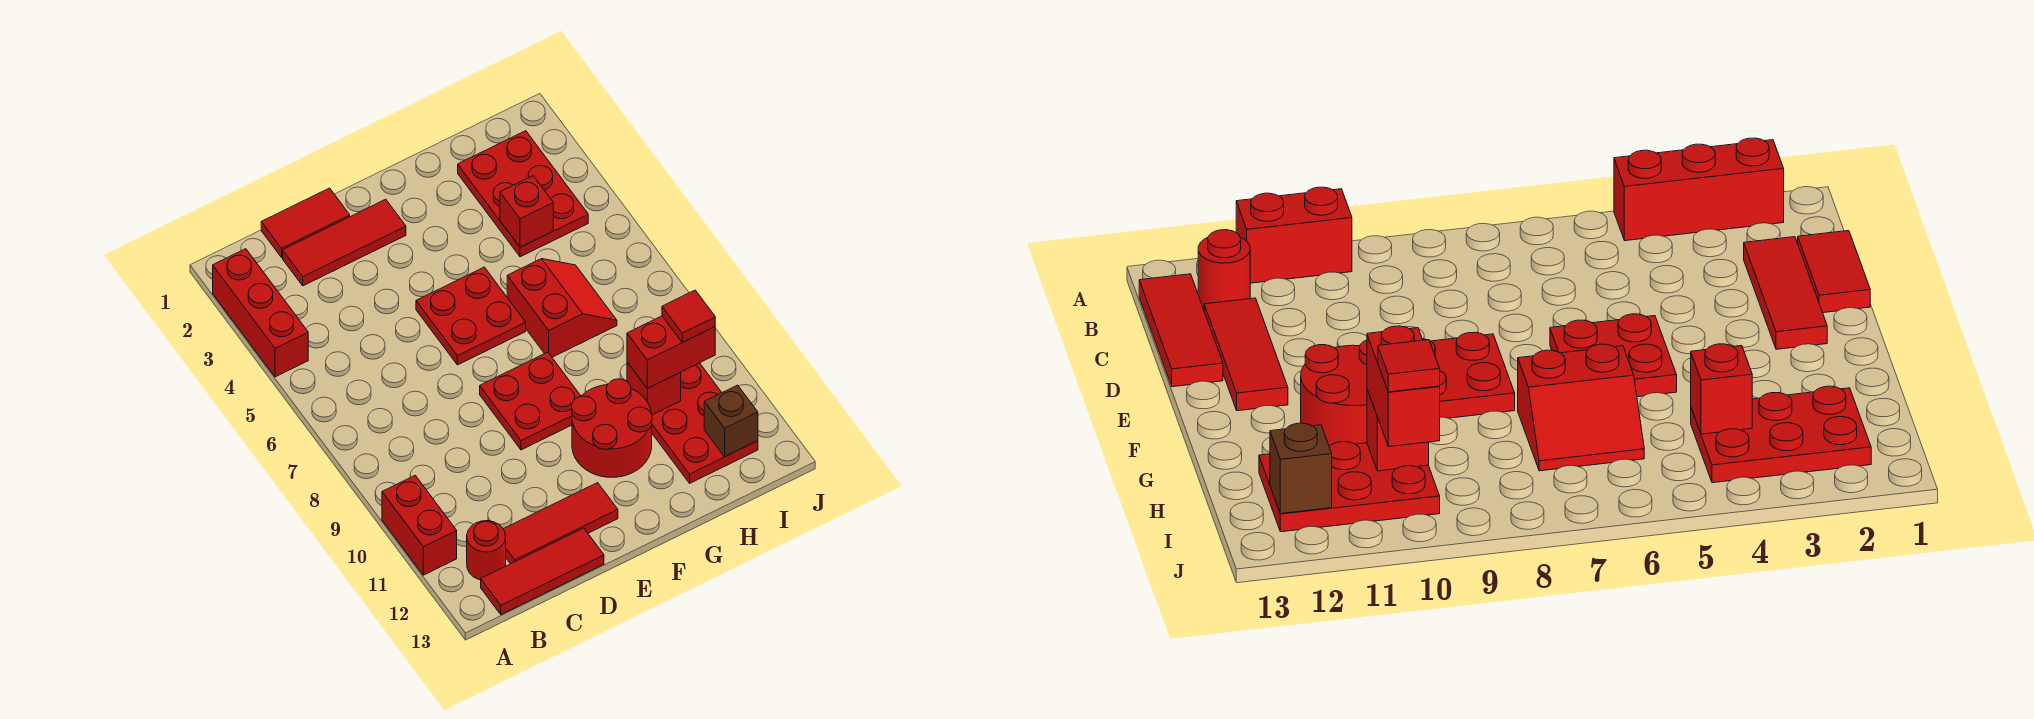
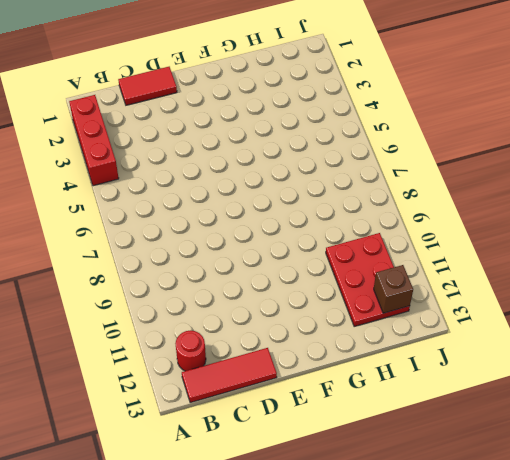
none -> red 1x2 brick [382,475,457,575]
none -> red 1x3 tile [283,199,406,286]
none -> red 1x3 tile [503,483,618,564]

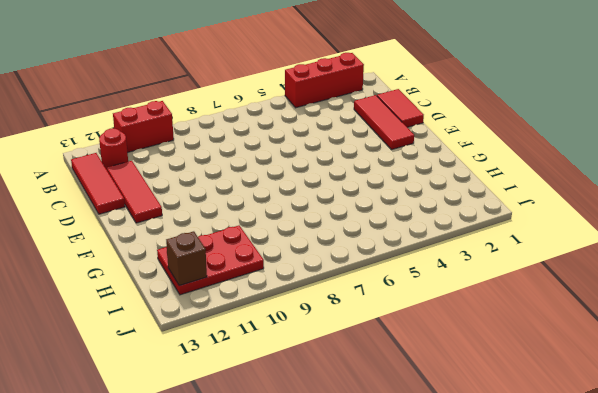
none -> red 2x2 plate [416,267,526,365]
none -> red 2x2 plate [480,352,581,450]
none -> red 2x2 round brick [572,379,652,477]

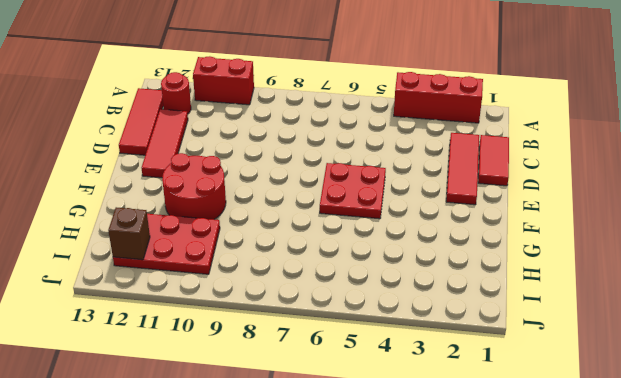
none -> red 2x2 plate [480,352,581,450]
none -> red 2x2 slope [507,259,617,357]
none -> red 2x3 plate [458,131,588,257]

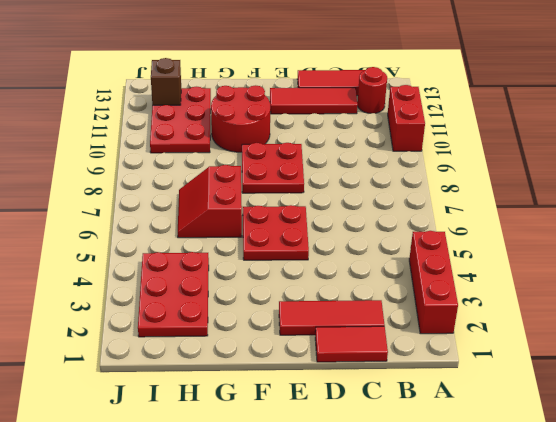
none -> red 1x1 brick [500,176,553,247]
none -> red 1x1 brick [627,362,681,415]
none -> red 1x2 brick [627,316,715,388]

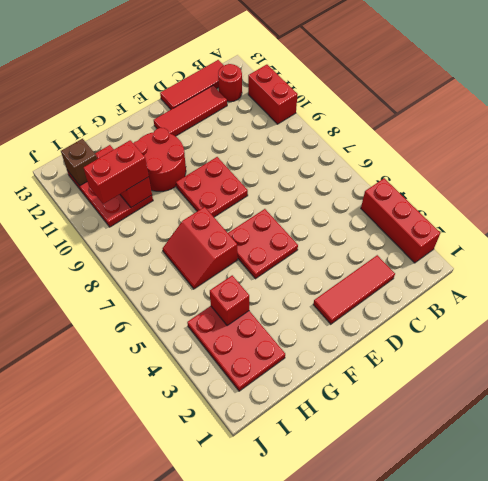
none -> red 1x2 tile [261,188,350,257]
none -> red 1x1 tile [662,290,715,342]

